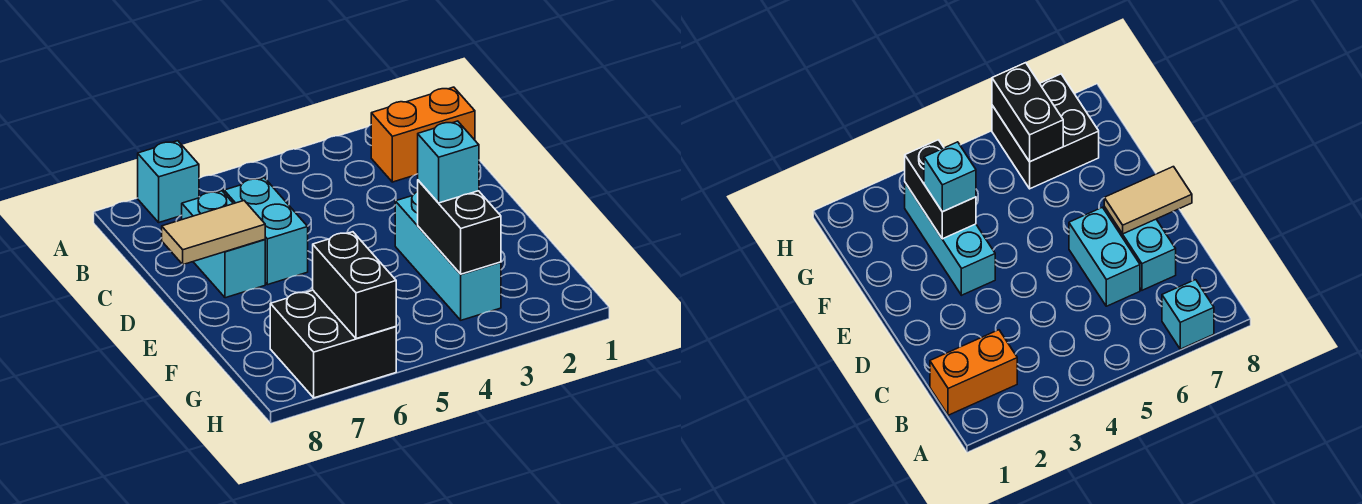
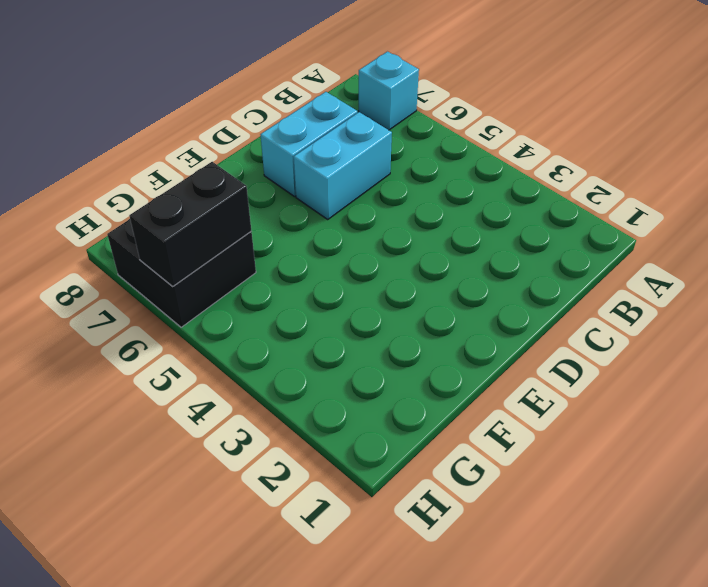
none -> orange 1x2 brick [371,87,475,182]
none -> cyan 1x3 brick [395,192,501,320]

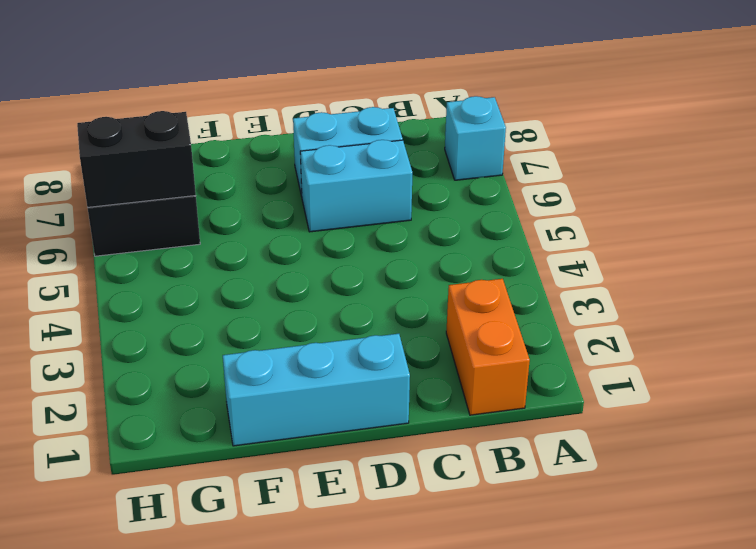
cyan 1x3 brick [223,334,410,446] -> cyan 1x3 brick moved to [395,192,501,320]
none -> tan 1x2 tile [162,201,265,265]
none -> black 1x2 brick [418,180,501,274]

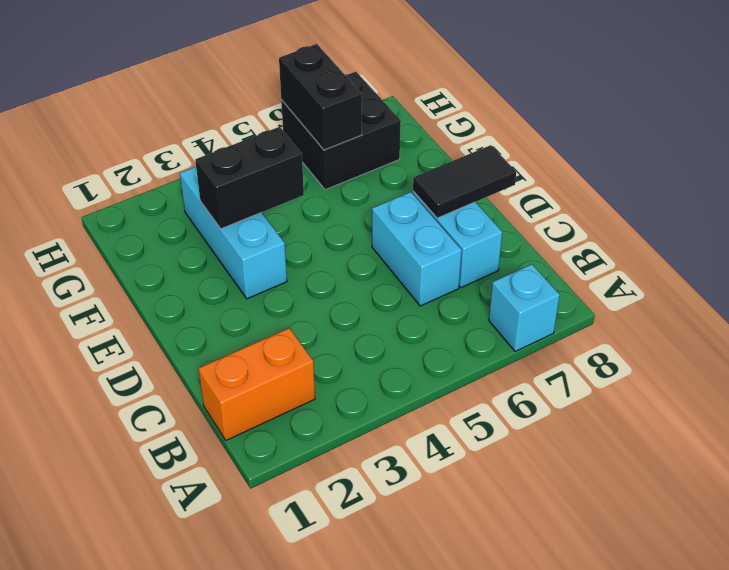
black 1x2 tile [413,145,516,218] -> tan 1x2 tile [162,201,265,265]
black 1x2 brick [195,127,304,229] -> black 1x2 brick turned to [418,180,501,274]
none -> cyan 1x1 brick [418,121,479,203]

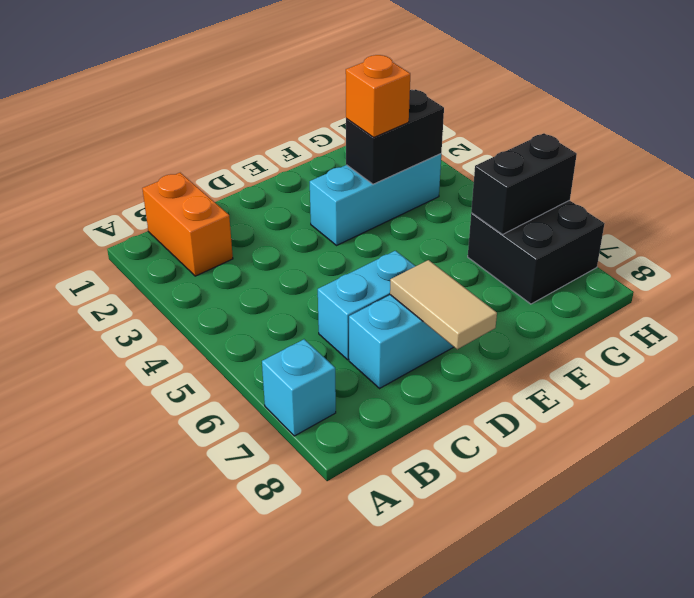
orange 1x1 brick [346,55,410,138] -> cyan 1x1 brick [418,121,479,203]

